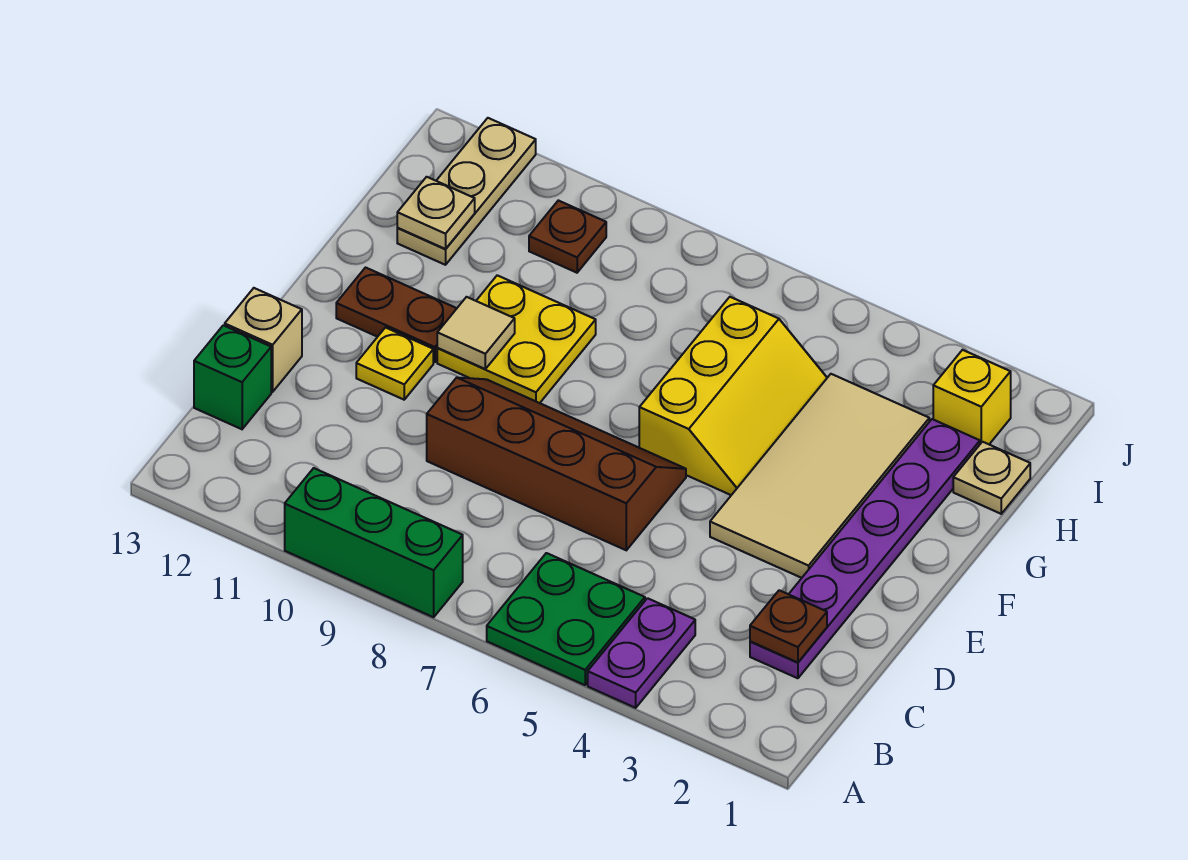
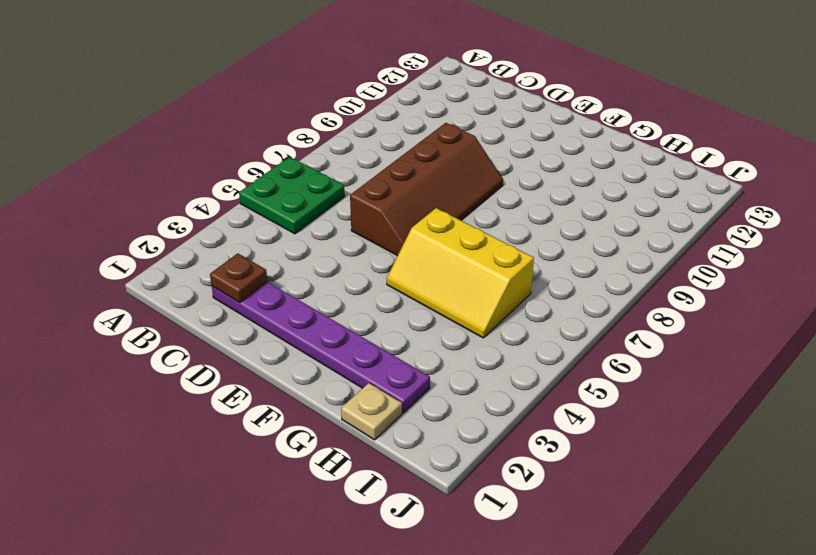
none -> purple 1x2 plate [588,598,695,708]
none -> green 1x3 brick [285,468,463,617]
none -> green 1x1 brick [194,325,271,429]

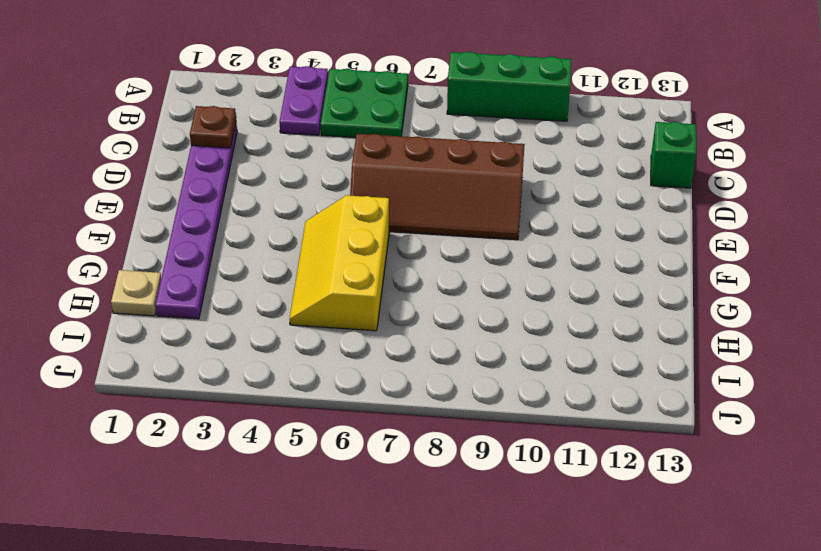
none -> tan 1x1 brick [225,288,302,392]
none -> tan 2x4 tile [710,374,929,578]
none -> yellow 1x1 plate [356,328,433,400]

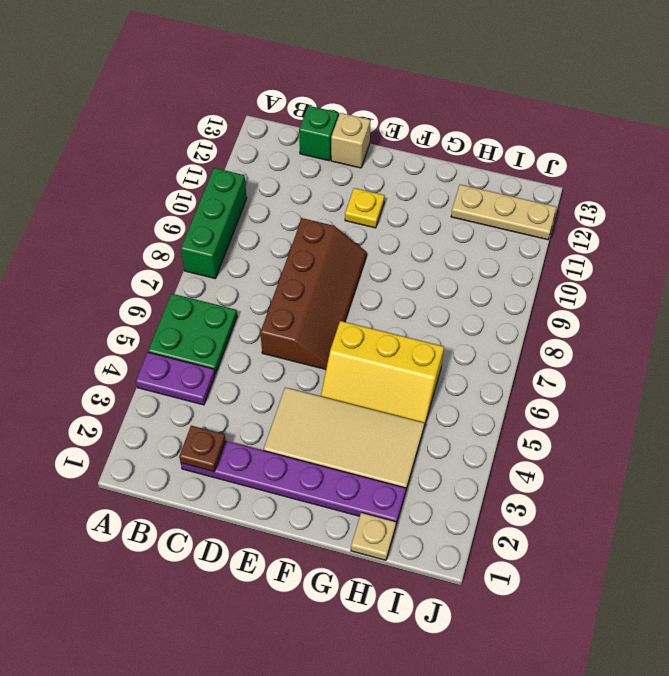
none -> yellow 2x2 plate [437,275,596,403]
none -> brown 1x2 plate [336,268,457,362]
none -> yellow 1x1 brick [933,350,1011,444]

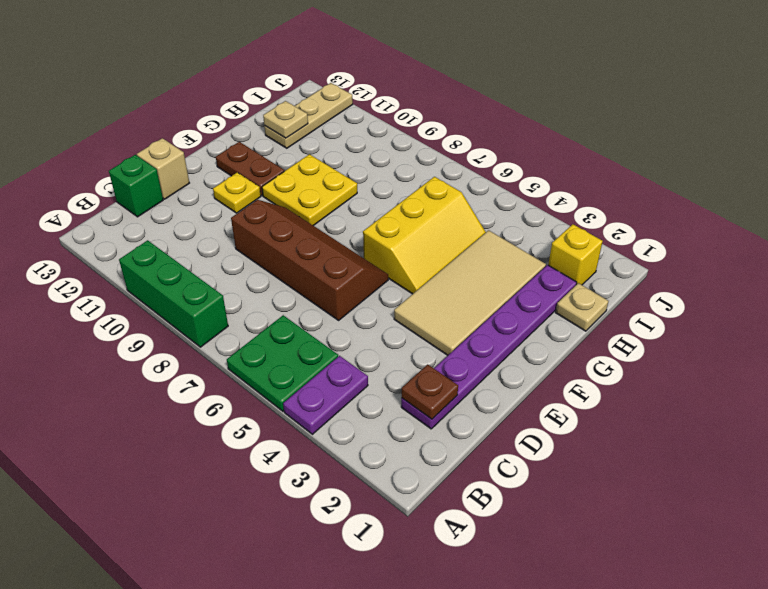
none -> brown 1x1 plate [529,200,606,273]
none -> tan 1x1 tile [437,297,515,369]

